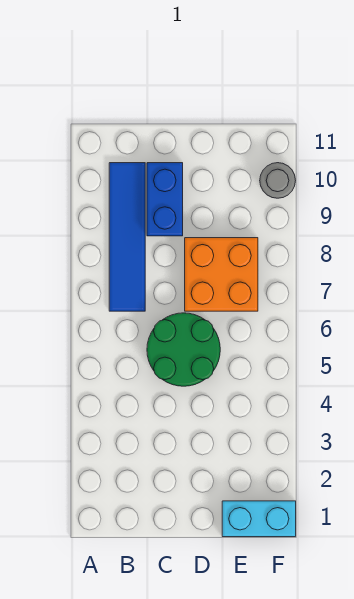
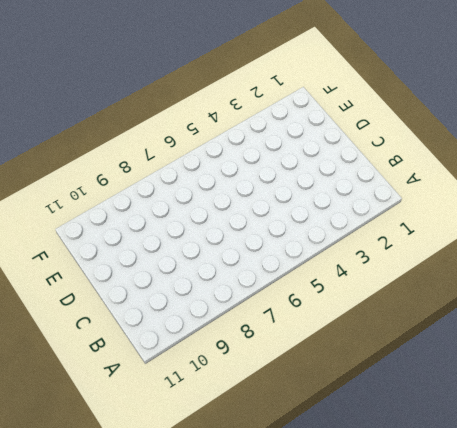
none -> blue 1x4 tile [109,163,145,311]
none -> green 2x2 round brick [147,313,220,386]

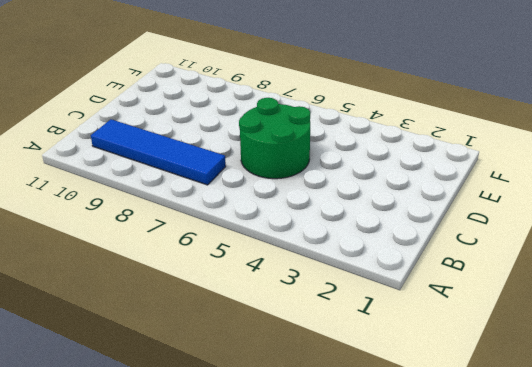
none -> blue 1x2 brick [147,163,183,236]
none -> orange 2x2 brick [185,238,258,311]

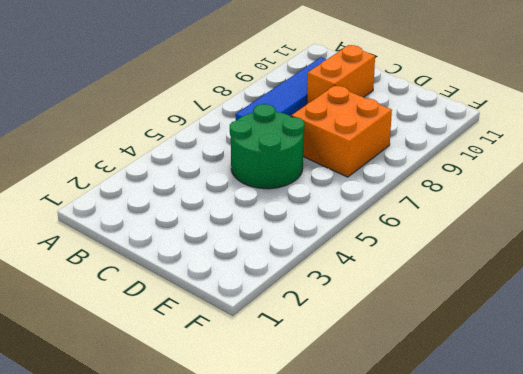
orange 1x2 brick [307,45,375,104] -> blue 1x2 brick [147,163,183,236]
none -> cyan 1x2 brick [222,501,296,537]
none -> grey 1x1 round brick [260,163,296,198]

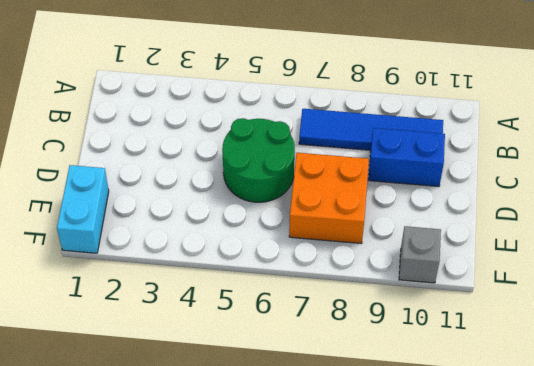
grey 1x1 brick [399,226,441,283] -> grey 1x1 round brick [260,163,296,198]

